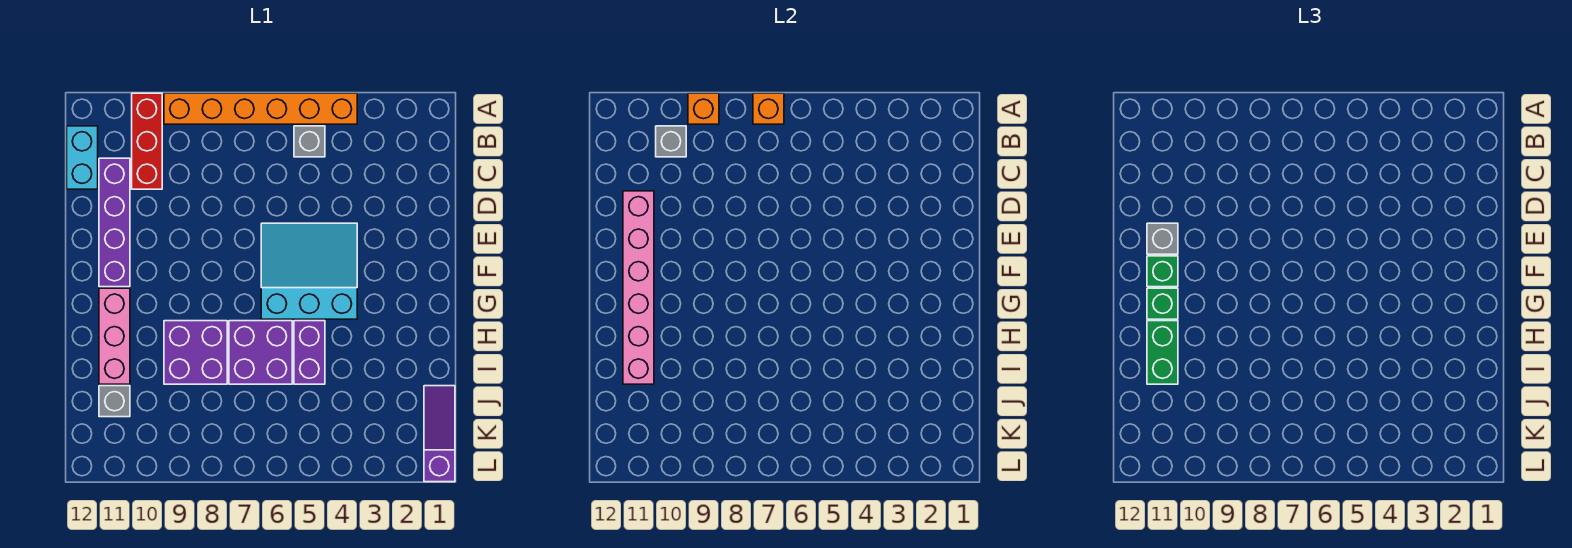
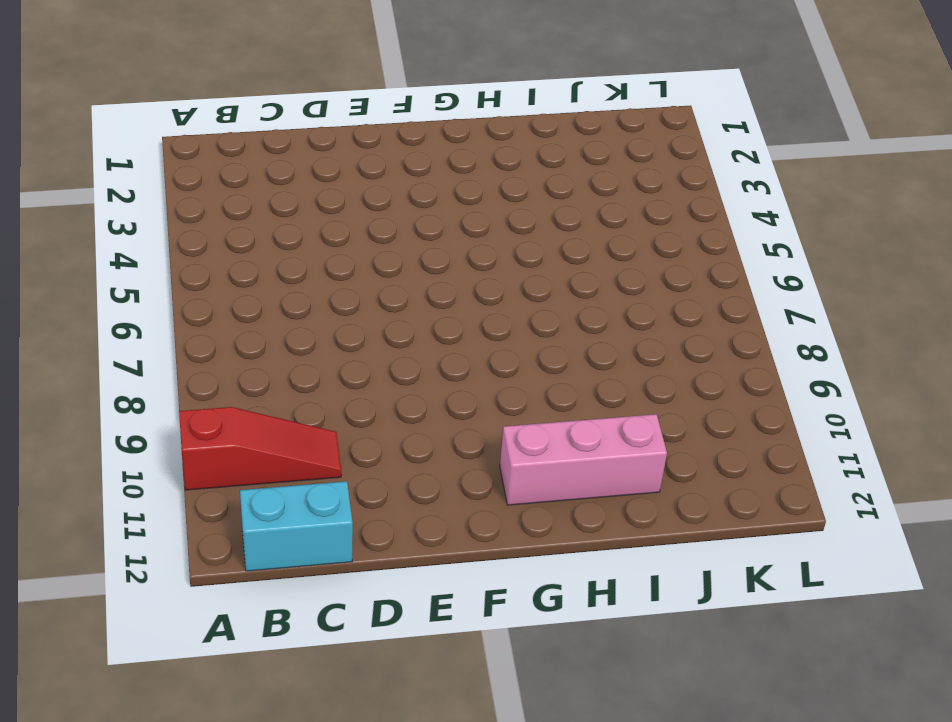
red 1x3 slope [179,407,341,490] -> red 1x3 brick [132,93,162,189]
none -> orange 1x6 brick [164,93,357,124]
none -> grey 1x1 brick [294,126,325,157]
none -> purple 1x4 brick [99,158,130,287]

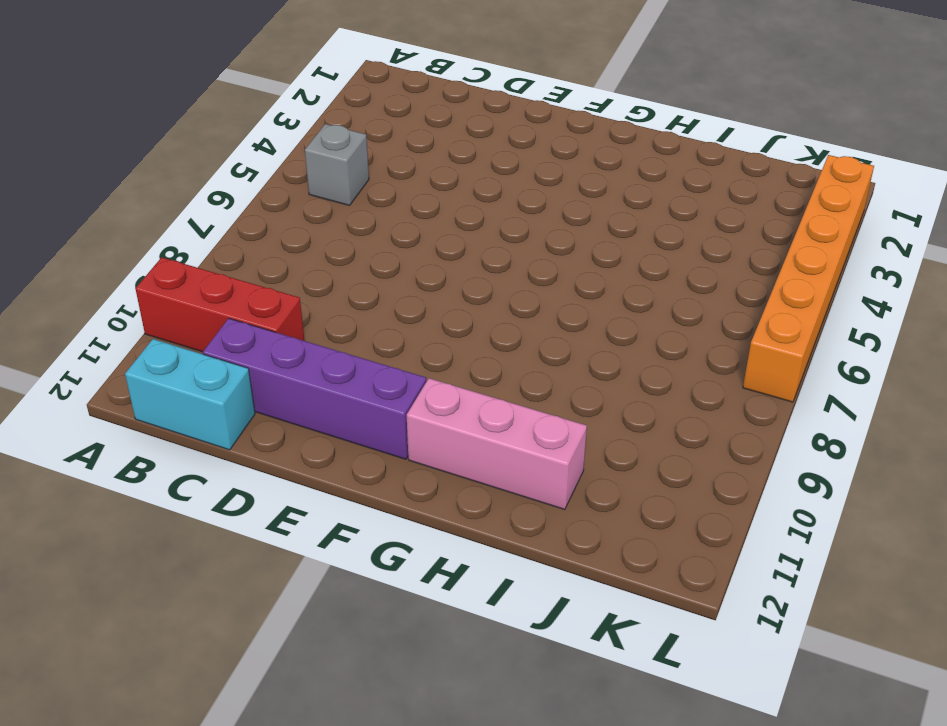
orange 1x6 brick [743,155,874,402] -> orange 1x6 brick moved to [164,93,357,124]
none -> cyan 3x3 slope [261,223,357,319]
none -> purple 1x2 brick [294,321,325,384]
none -> purple 2x2 brick [229,321,292,384]

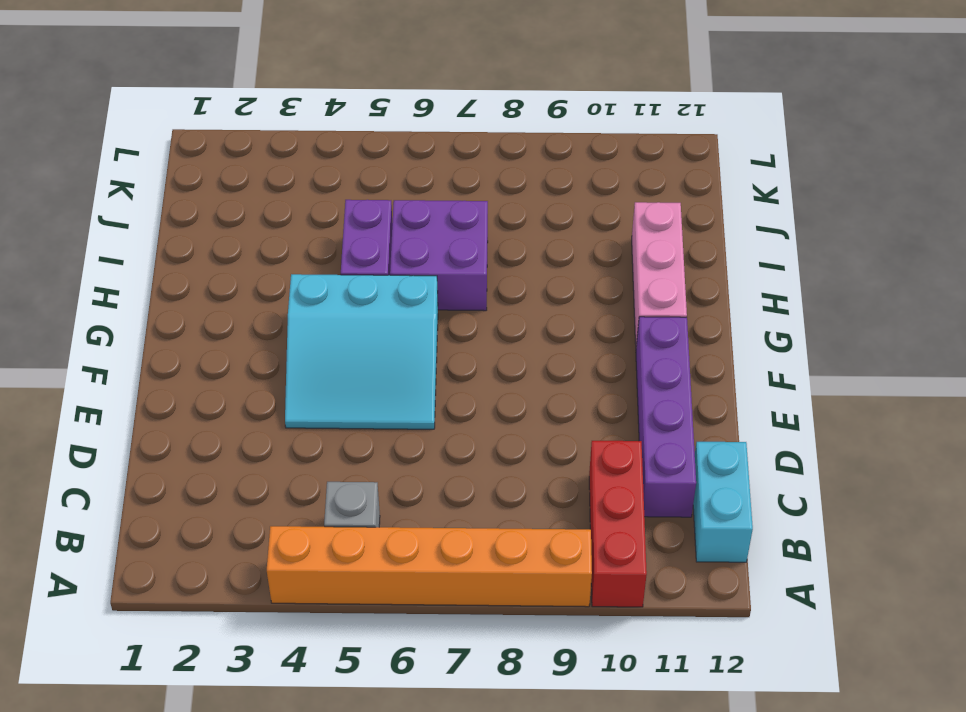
none -> purple 2x2 brick [164,321,227,384]
none -> purple 1x3 slope [424,386,455,482]
none -> grey 1x1 brick [99,386,130,417]

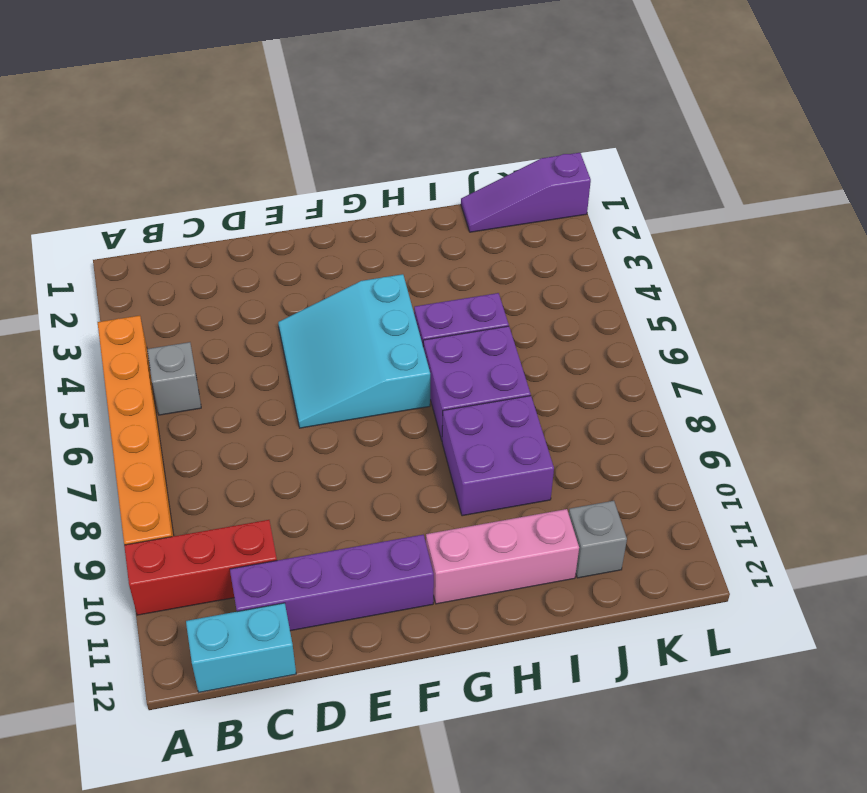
none -> orange 1x1 brick [753,93,784,124]
none -> orange 1x1 brick [688,93,719,124]
none -> grey 1x1 brick [656,126,686,157]

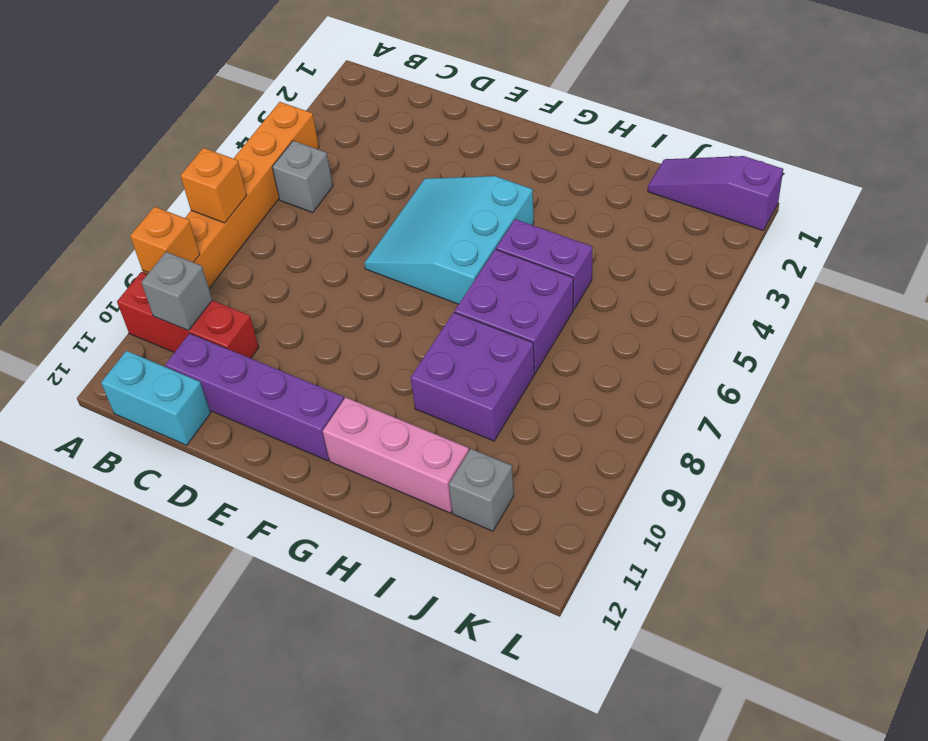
none -> pink 1x6 brick [623,191,654,384]
none -> grey 1x1 brick [1147,223,1178,254]
none -> green 1x1 brick [1147,256,1178,287]

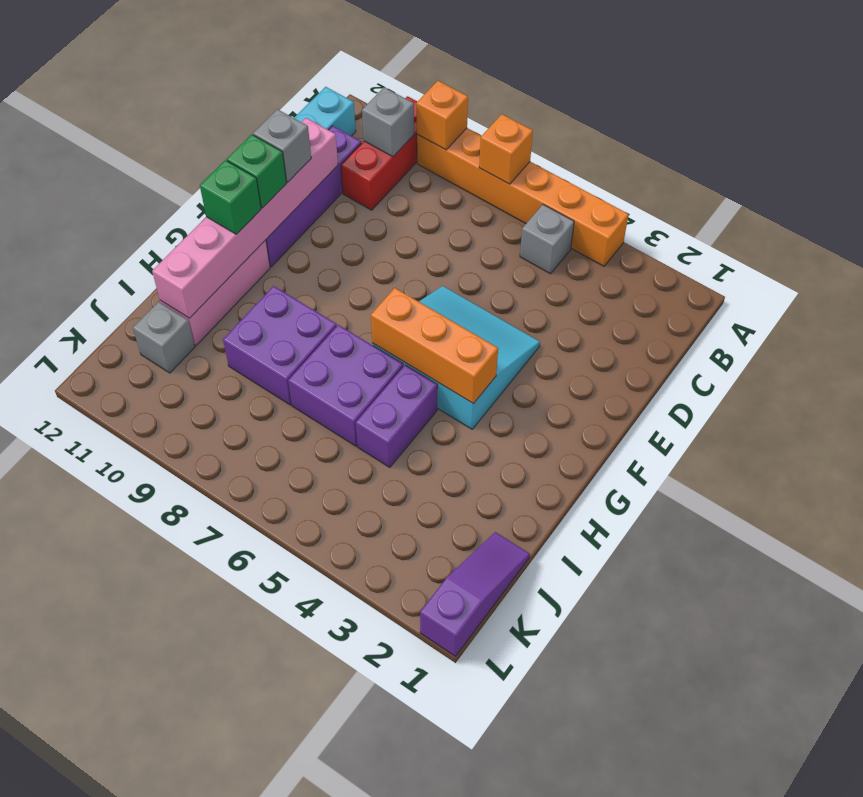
orange 1x3 brick [371,288,498,404] -> none
none -> green 1x2 brick [1147,321,1178,384]

